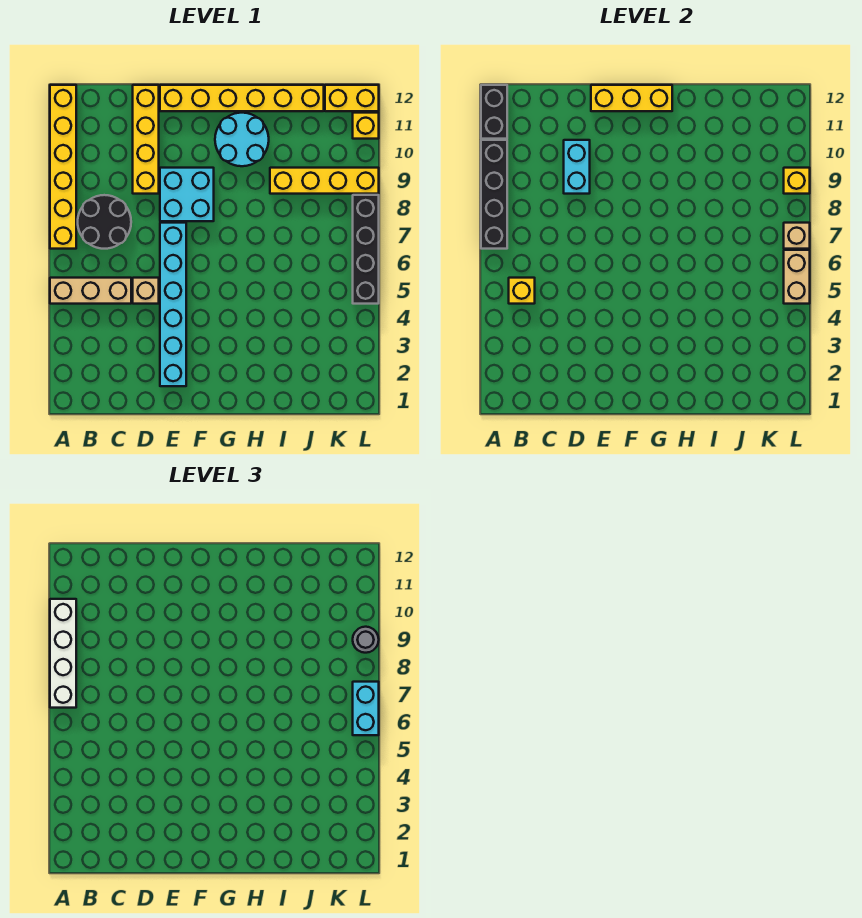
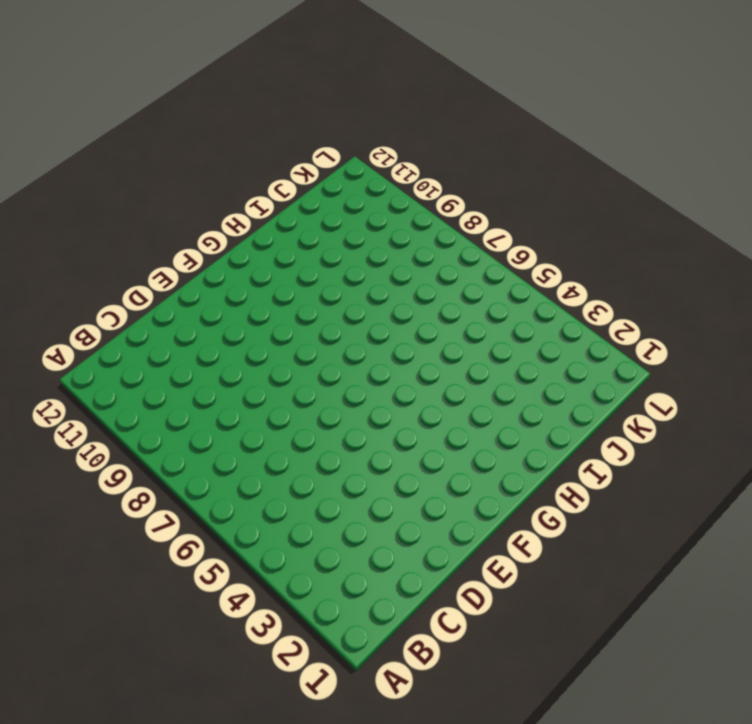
none -> tan 1x3 brick [50,278,131,304]
none -> yellow 1x6 brick [50,85,76,249]
none -> black 2x2 round brick [78,195,131,249]

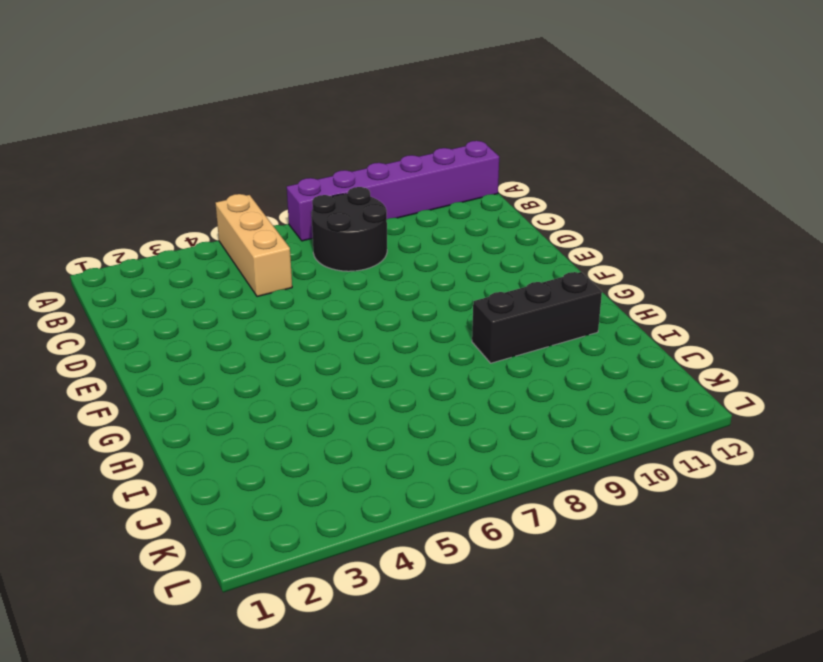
purple 1x6 brick [287,141,499,241] -> yellow 1x6 brick [50,85,76,249]
black 1x3 brick [472,272,602,363] -> cyan 2x2 round brick [215,113,269,166]
none -> tan 1x1 brick [133,278,159,304]
none -> yellow 1x4 brick [133,85,159,194]
none -> cyan 1x6 brick [160,223,186,386]

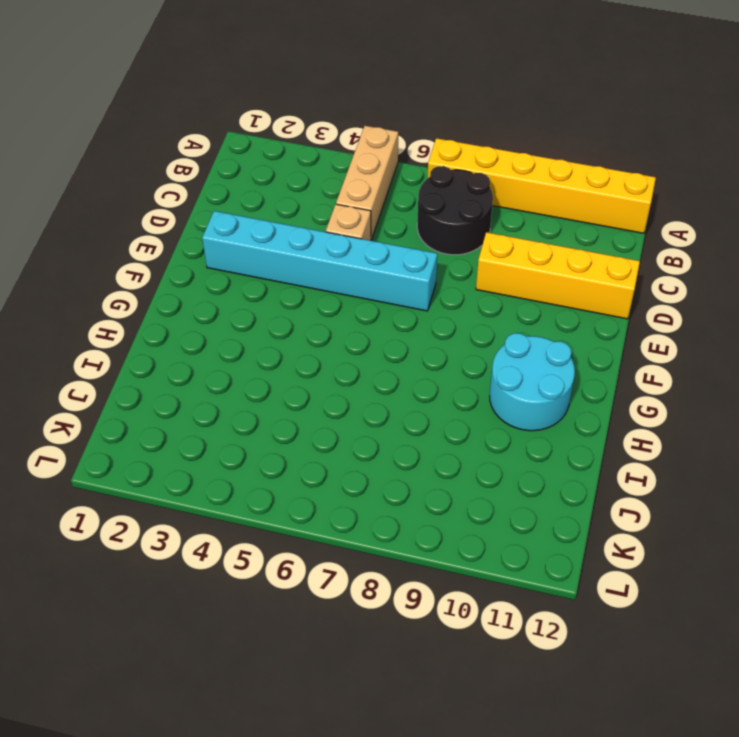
none -> cyan 2x2 brick [160,168,214,221]
none -> yellow 1x6 brick [160,85,324,111]
none -> yellow 1x4 brick [270,168,379,194]

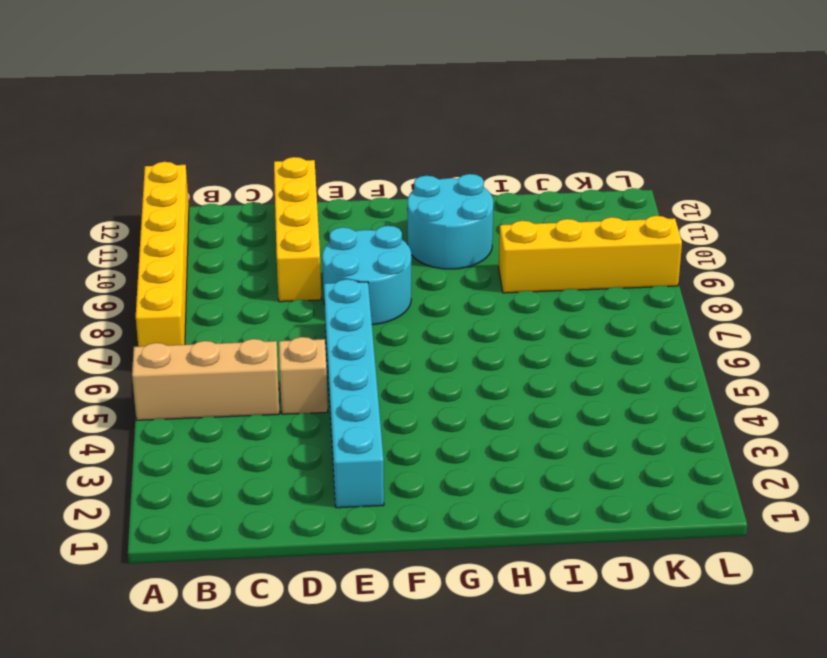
cyan 2x2 round brick [322,226,411,325] -> cyan 2x2 brick [160,168,214,221]
none -> black 2x2 round brick [78,195,131,249]
none -> yellow 1x6 brick [160,85,324,111]
none -> yellow 1x2 brick [325,85,379,111]

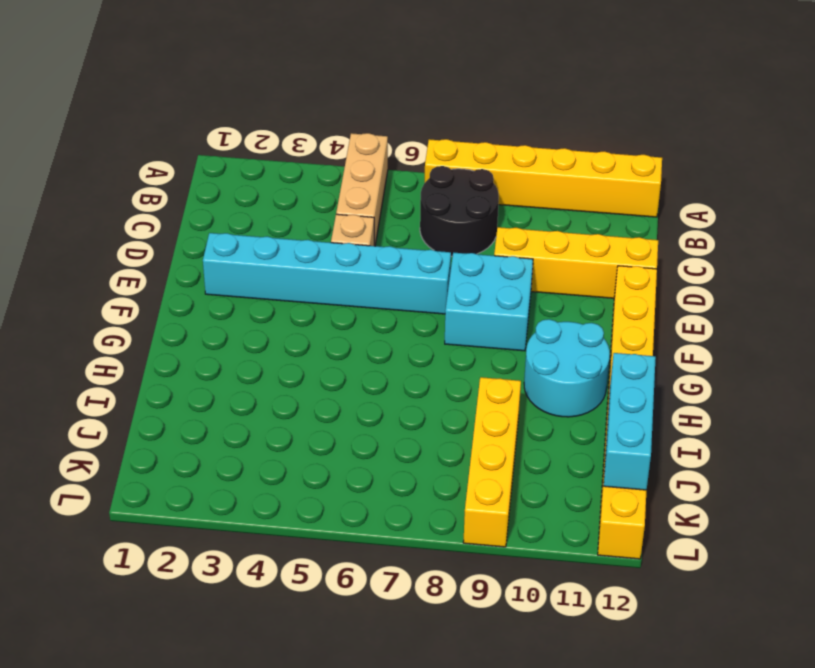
cyan 1x3 brick [604,353,656,490] -> none
none -> black 1x4 brick [353,195,379,304]
none -> yellow 1x1 brick [353,113,379,139]
none -> black 1x4 brick [481,140,507,249]

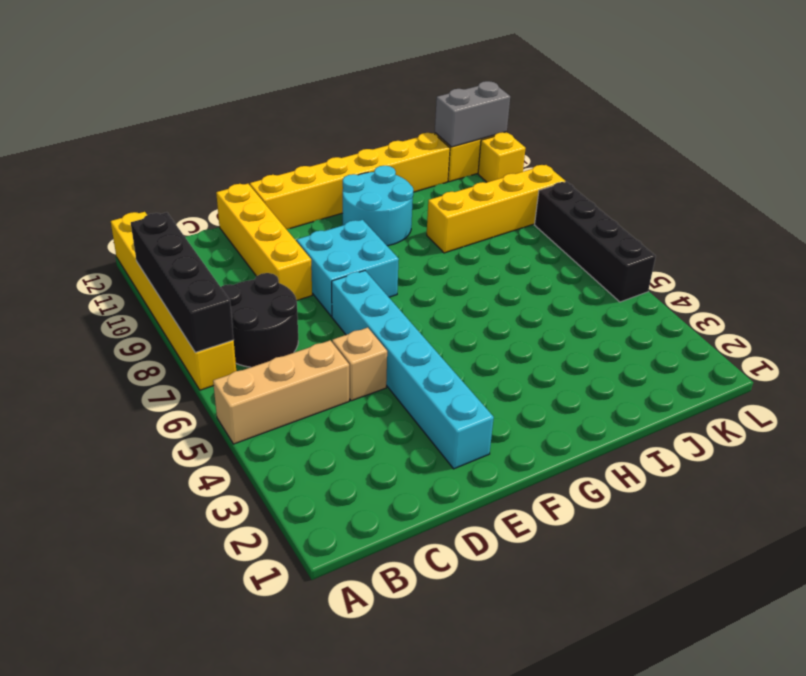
grey 1x2 brick [435,81,510,147] -> none
none -> black 1x2 brick [481,85,507,139]
none -> yellow 1x1 brick [509,278,535,304]
none -> cyan 1x2 brick [564,140,590,194]

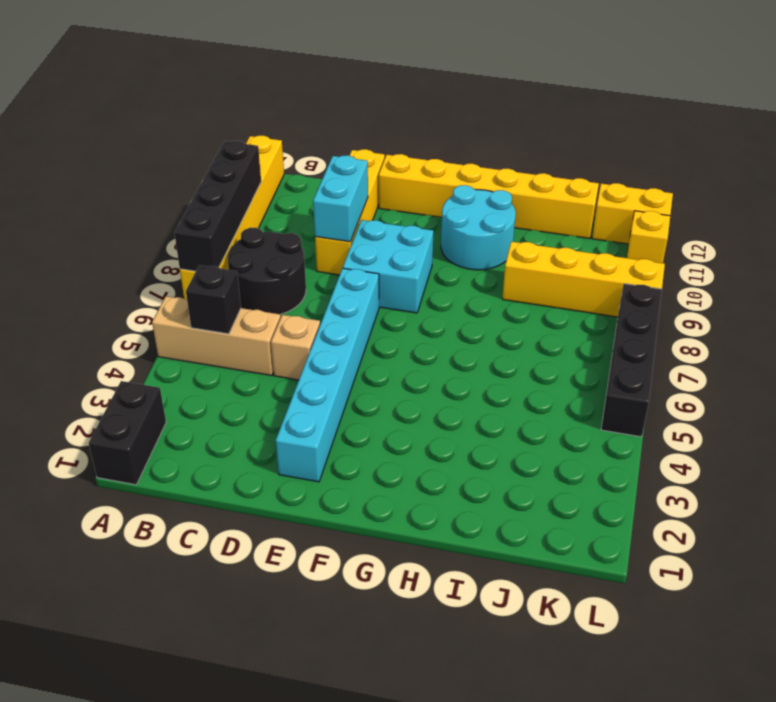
black 1x2 brick [89,381,166,485] -> black 1x2 brick moved to [481,85,507,139]
black 1x1 brick [186,265,241,334] -> yellow 1x1 brick [509,278,535,304]
none -> yellow 1x3 brick [591,85,672,111]
none -> tan 1x2 brick [784,250,810,304]
none -> tan 1x1 brick [784,223,810,249]

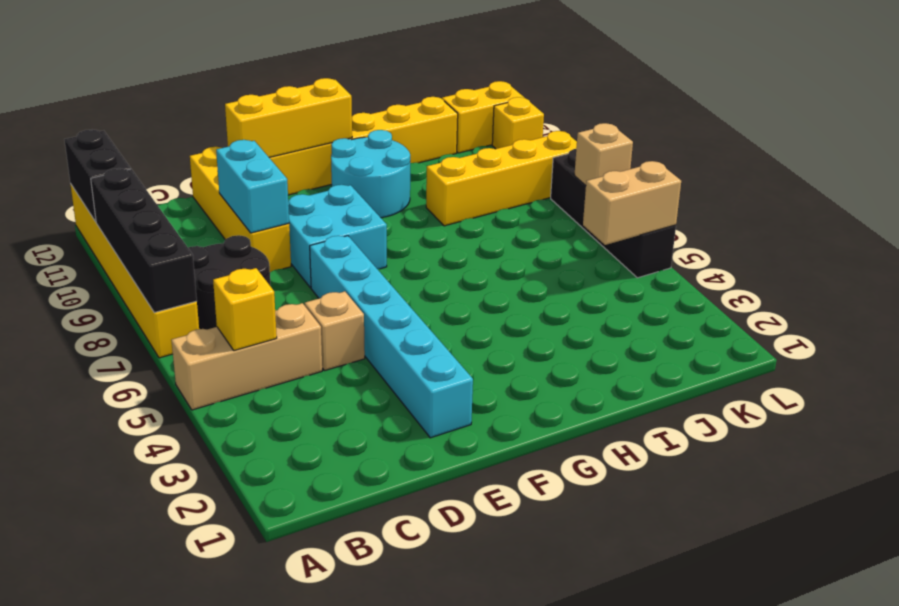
tan 1x2 brick [583,161,681,245] -> tan 1x2 brick turned to [784,250,810,304]
none -> yellow 1x1 brick [784,168,810,194]
none -> white 1x4 brick [50,599,76,708]
none -> cyan 1x2 brick [353,682,379,735]

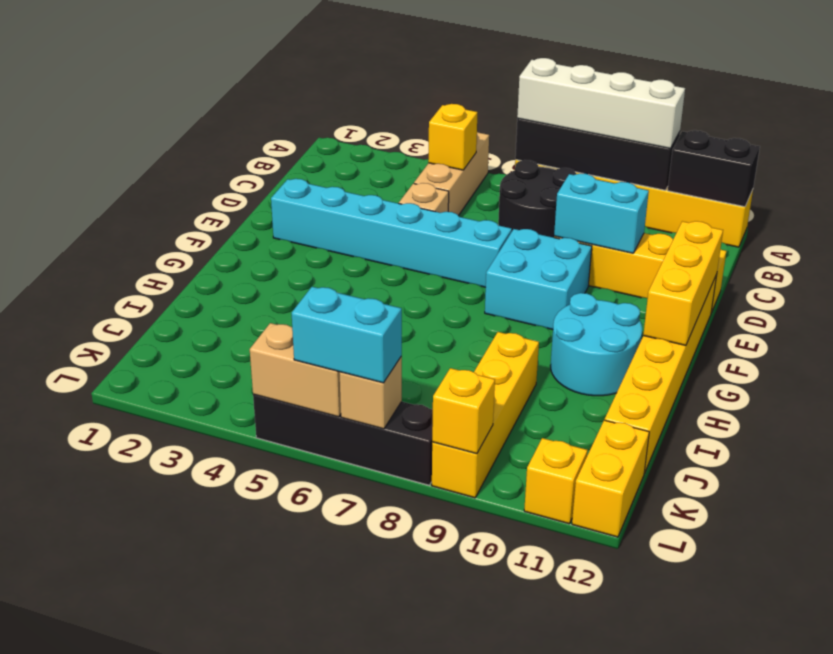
none -> grey 1x1 round brick [353,627,379,653]

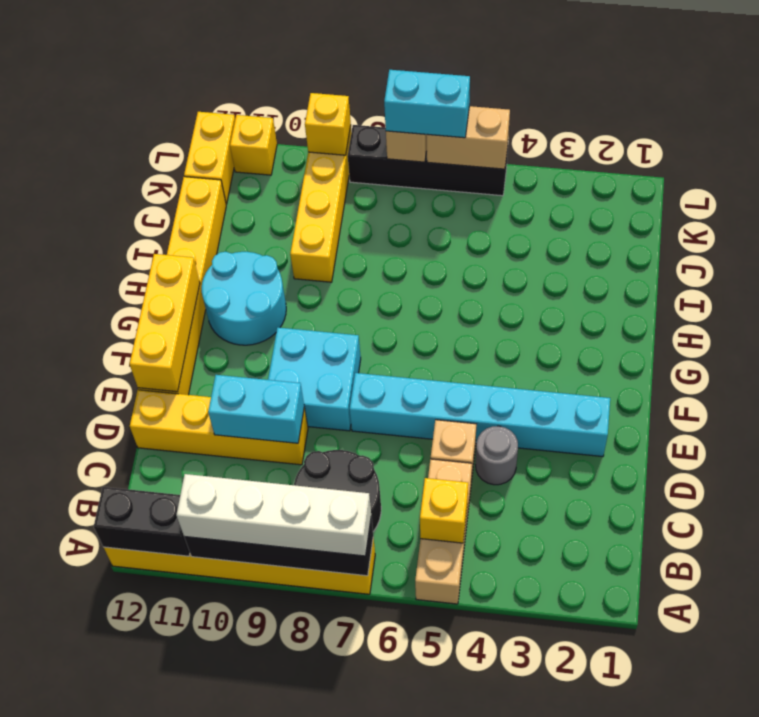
grey 1x1 round brick [476,426,518,485] -> grey 1x1 round brick moved to [353,627,379,653]

